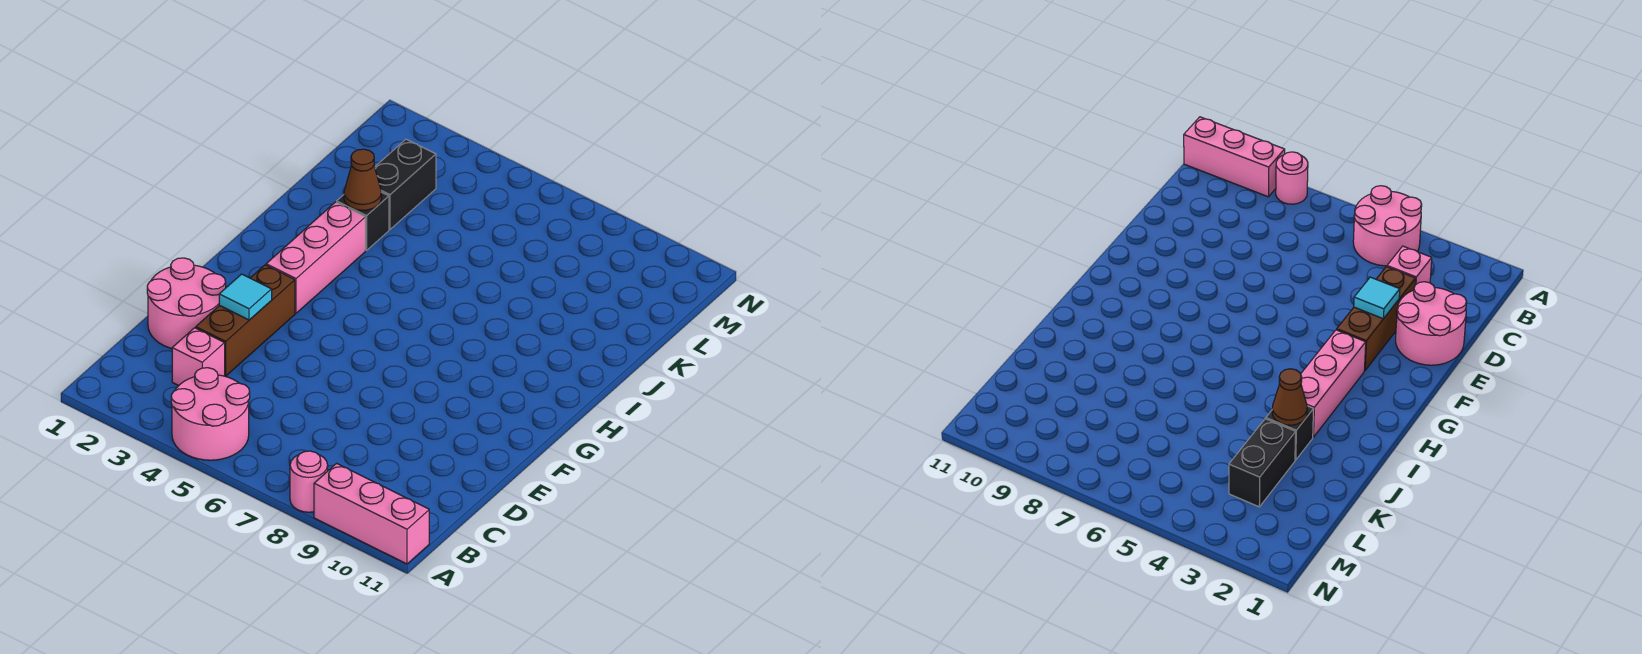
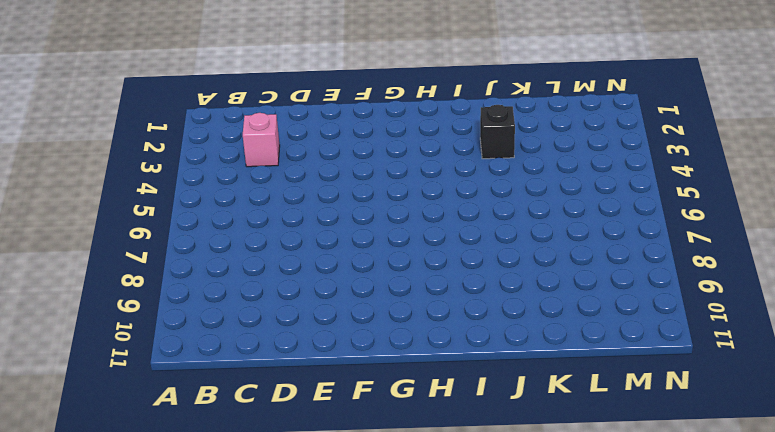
none -> pink 2x2 round brick [171,368,250,460]
none -> pink 1x1 round brick [290,451,328,512]

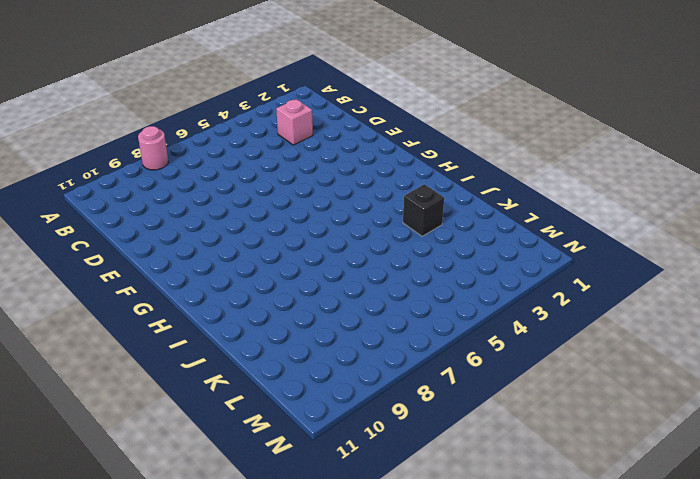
none -> pink 2x2 round brick [171,368,250,460]
none -> pink 1x3 brick [314,463,429,564]

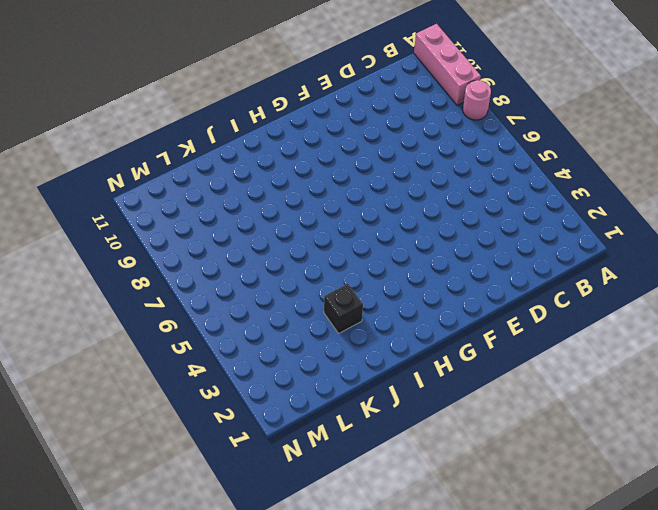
none -> pink 2x2 round brick [171,368,250,460]
none -> pink 1x1 brick [172,328,225,386]

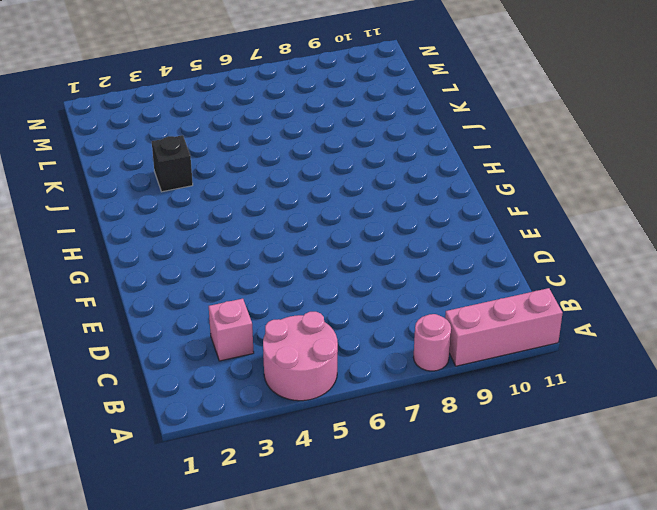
none -> pink 2x2 round brick [147,258,226,348]
none -> brown 1x3 brick [196,265,295,376]

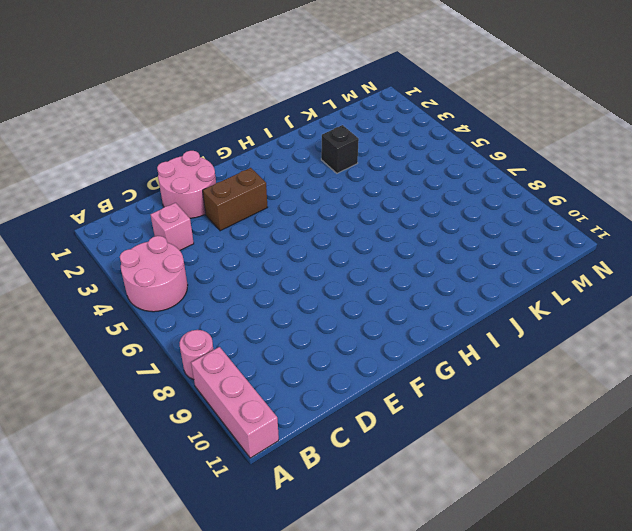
brown 1x2 brick [203,168,268,231] -> brown 1x3 brick [196,265,295,376]
none -> pink 1x3 brick [266,202,365,313]
none -> black 1x2 brick [375,139,436,229]

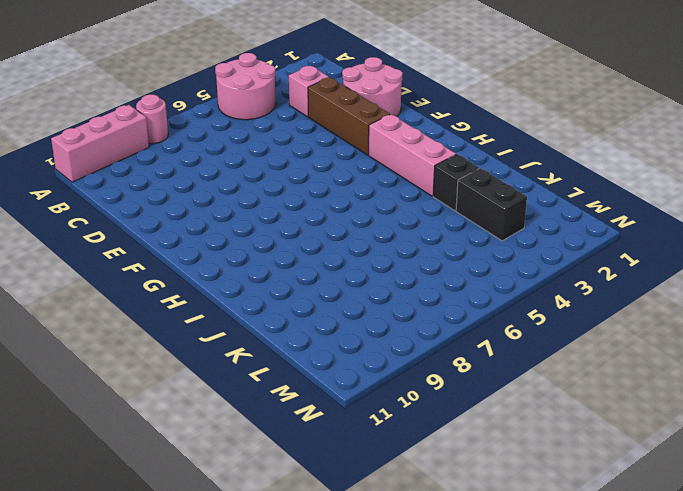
none -> cyan 1x1 tile [219,274,272,320]
none -> brown 1x1 cone [344,149,381,210]

